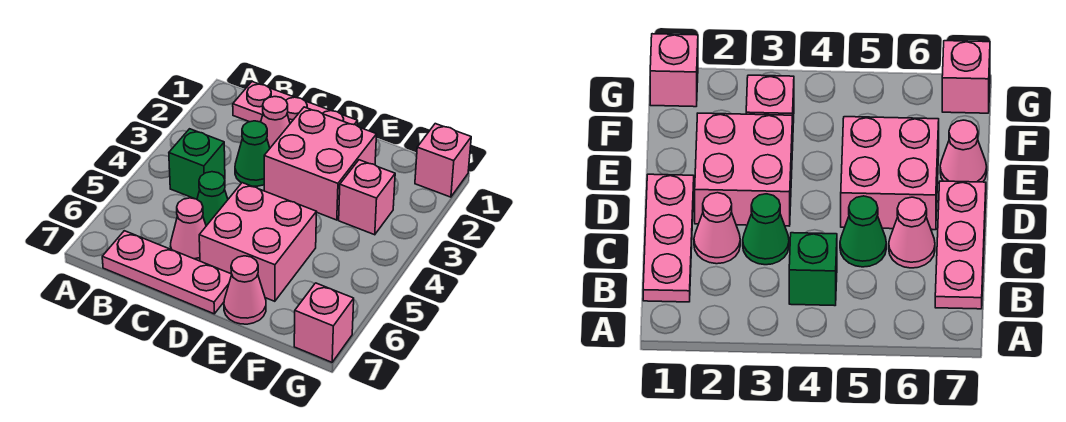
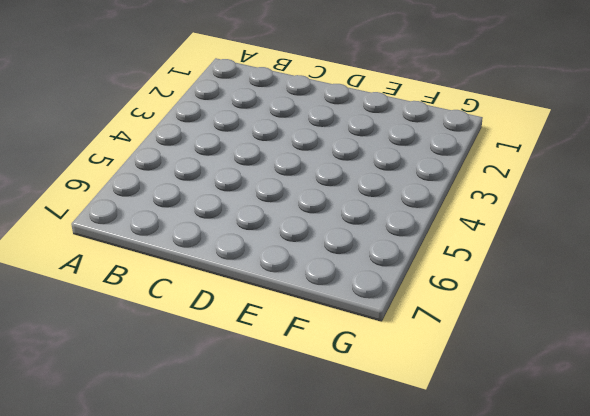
none -> pink 1x3 plate [233,82,358,125]
none -> green 1x1 brick [169,129,225,199]
none -> pink 1x3 plate [102,231,232,314]

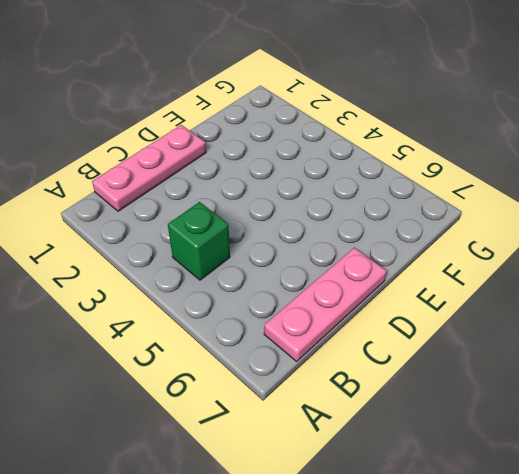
none -> pink 1x1 cone [261,97,290,148]
none -> green 1x1 cone [235,121,270,186]
none -> green 1x1 cone [197,172,228,226]

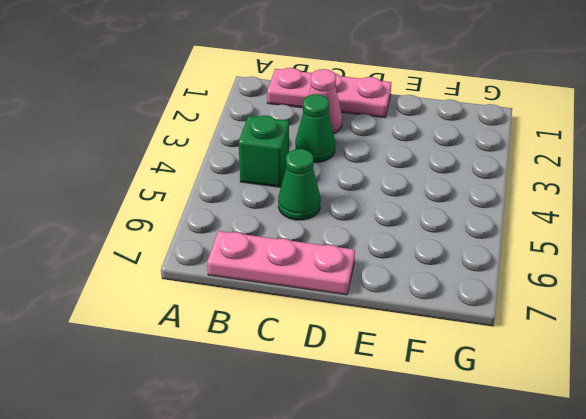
none -> pink 1x1 cone [170,198,206,261]
none -> pink 2x2 brick [264,107,377,220]
none -> pink 2x2 brick [199,183,316,301]

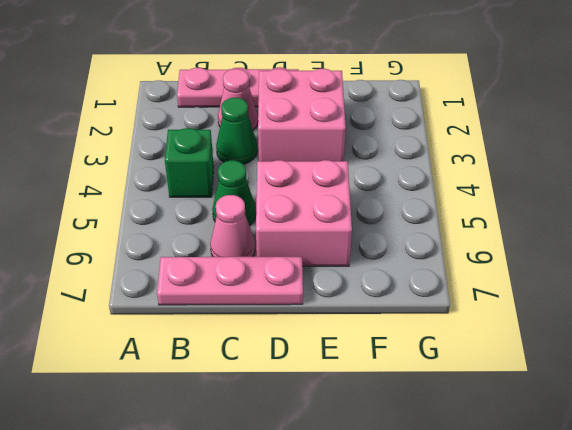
none -> pink 1x1 cone [224,256,266,324]
none -> pink 1x1 brick [339,160,395,235]
none -> pink 1x1 brick [415,124,471,197]

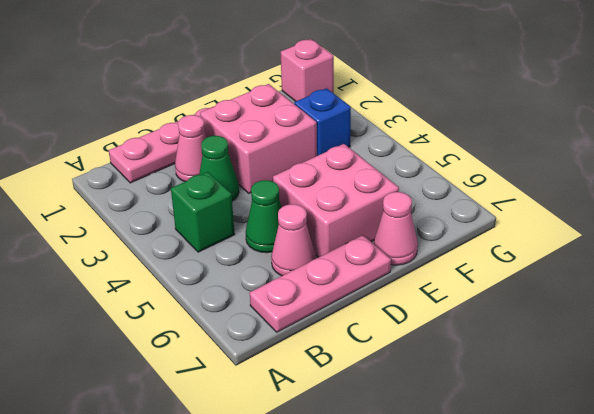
blue 1x1 brick [294,88,351,156] -> pink 1x1 brick [339,160,395,235]
none -> pink 1x1 brick [294,283,354,362]

